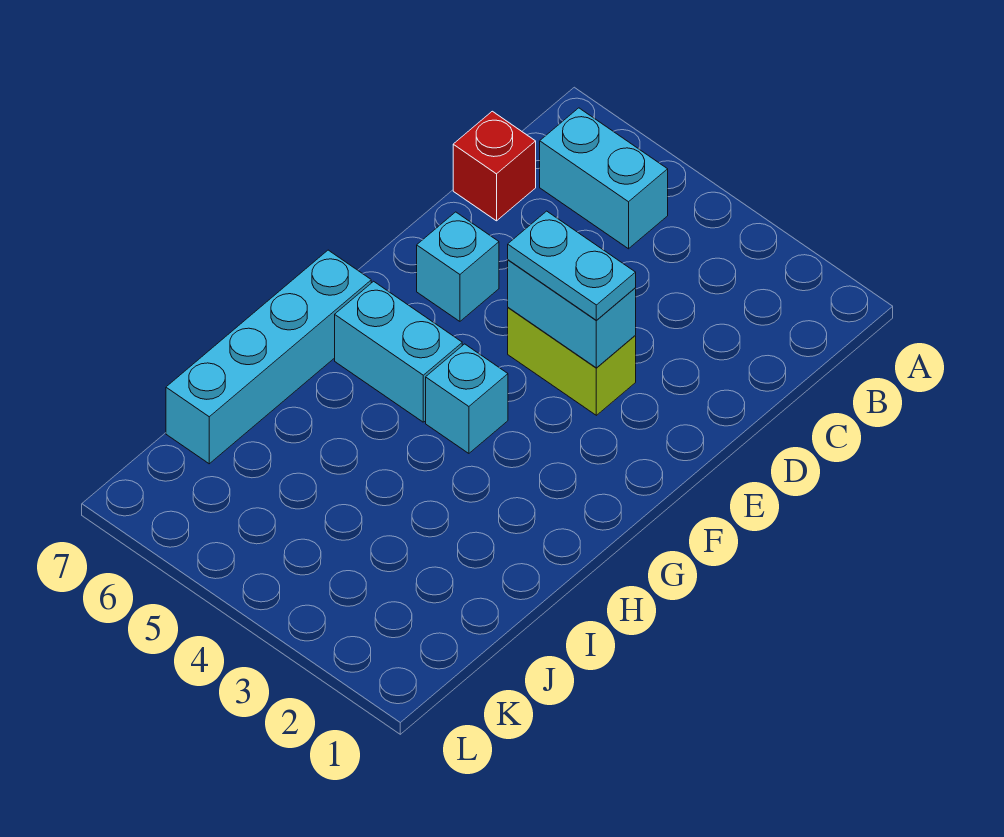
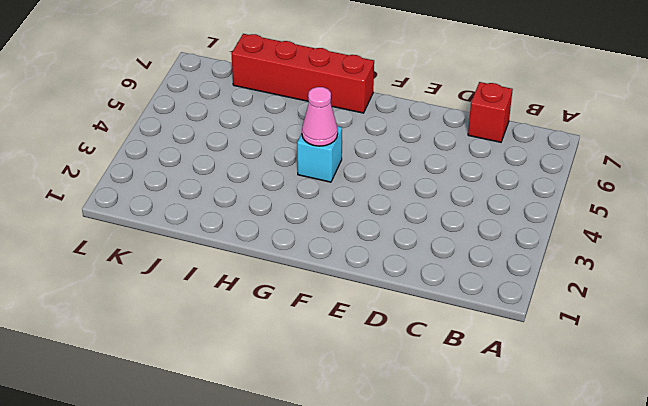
pink 1x1 cone [302,87,338,146] -> none
red 1x4 brick [231,34,374,113] -> cyan 1x4 brick [166,250,371,464]
none -> cyan 1x2 brick [540,108,668,249]
none -> lime 1x2 brick [508,308,636,415]

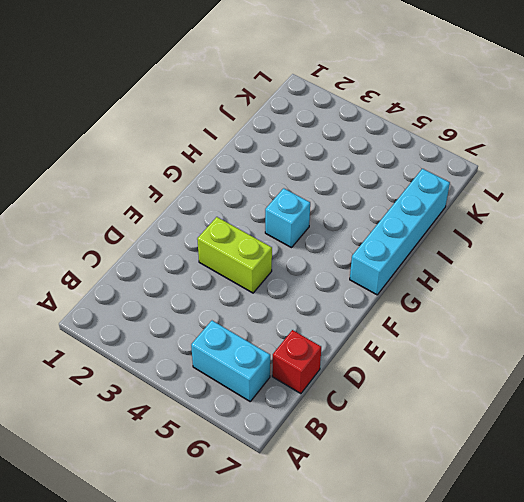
none -> cyan 1x1 brick [417,212,499,321]
none -> cyan 1x2 brick [335,281,462,422]

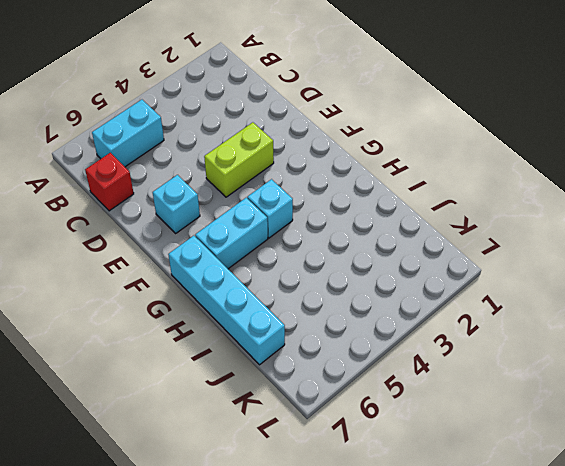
none -> cyan 1x2 brick [508,260,636,368]
none -> cyan 1x2 plate [508,211,636,320]

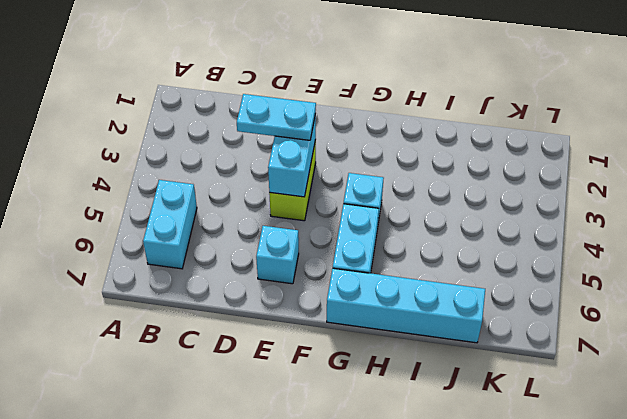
cyan 1x2 plate [237,94,316,140] -> cyan 1x2 plate turned to [508,211,636,320]
none -> red 1x1 brick [453,111,536,221]

